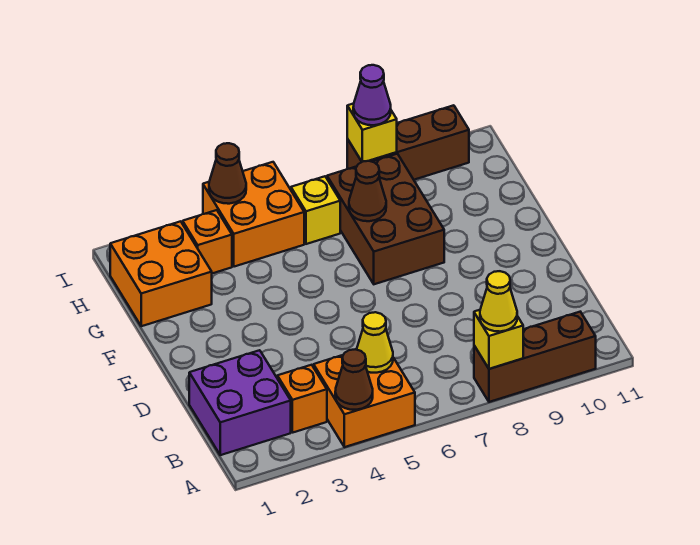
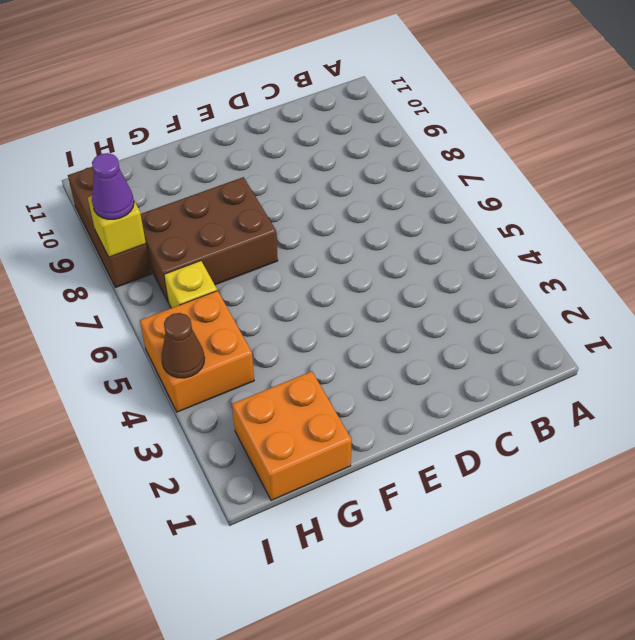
none -> orange 2x2 brick [314,355,415,447]
none -> brown 1x3 brick [474,312,596,402]
none -> purple 2x2 brick [189,350,291,455]

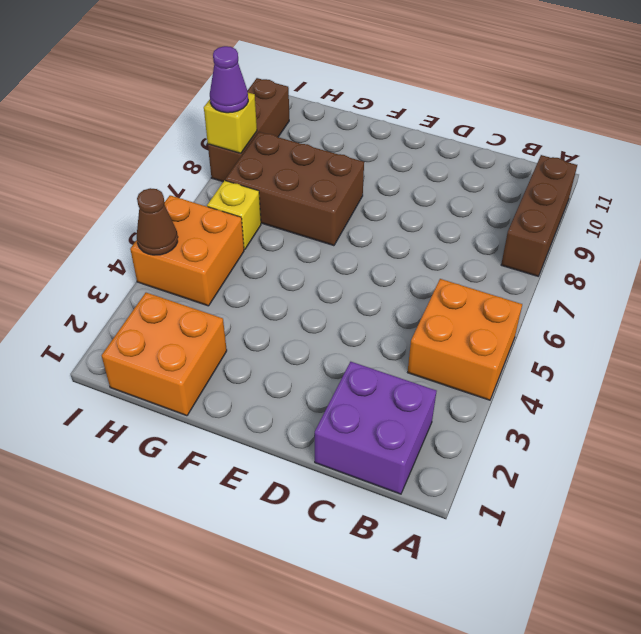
none -> orange 1x1 brick [277,365,327,433]
none -> orange 1x1 brick [183,210,232,273]
none -> brown 1x1 cone [335,349,373,410]

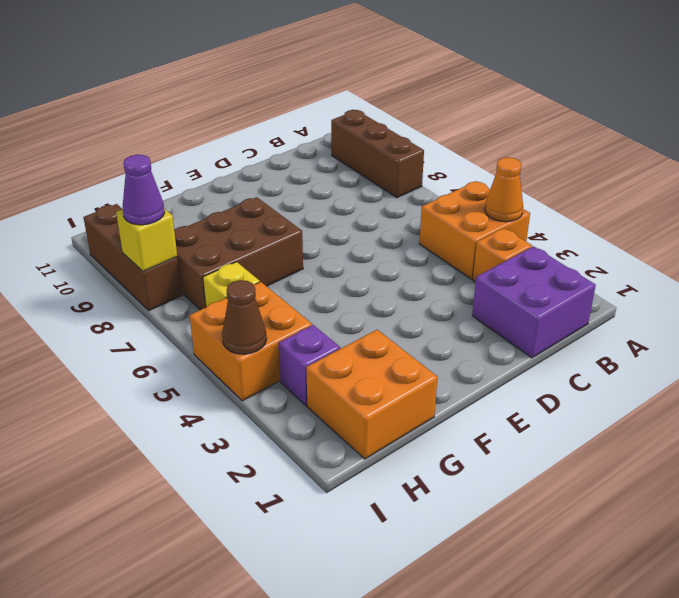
orange 1x1 cone [485,157,523,222] -> brown 1x1 cone [335,349,373,410]
purple 1x1 brick [278,325,340,406] -> orange 1x1 brick [183,210,232,273]
none -> yellow 1x1 brick [474,310,523,369]
none -> yellow 1x1 cone [357,312,393,373]
none -> brown 1x1 cone [349,161,386,221]

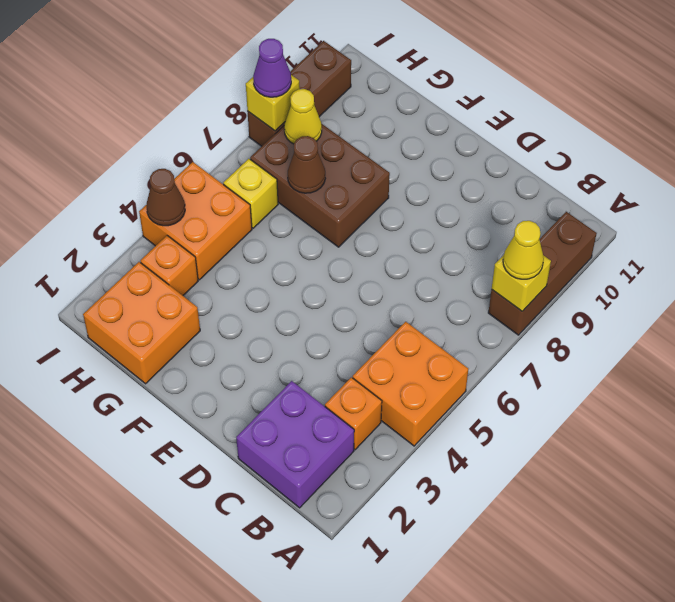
yellow 1x1 cone [284,89,322,144] -> yellow 1x1 cone moved to [357,312,393,373]
none -> brown 1x1 cone [335,349,373,410]

